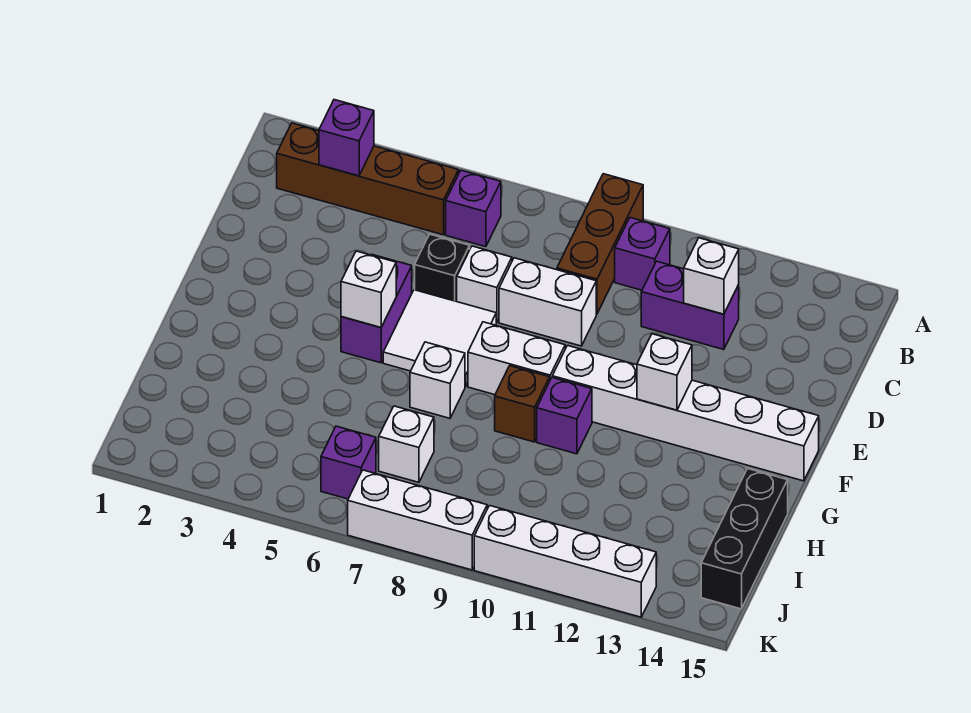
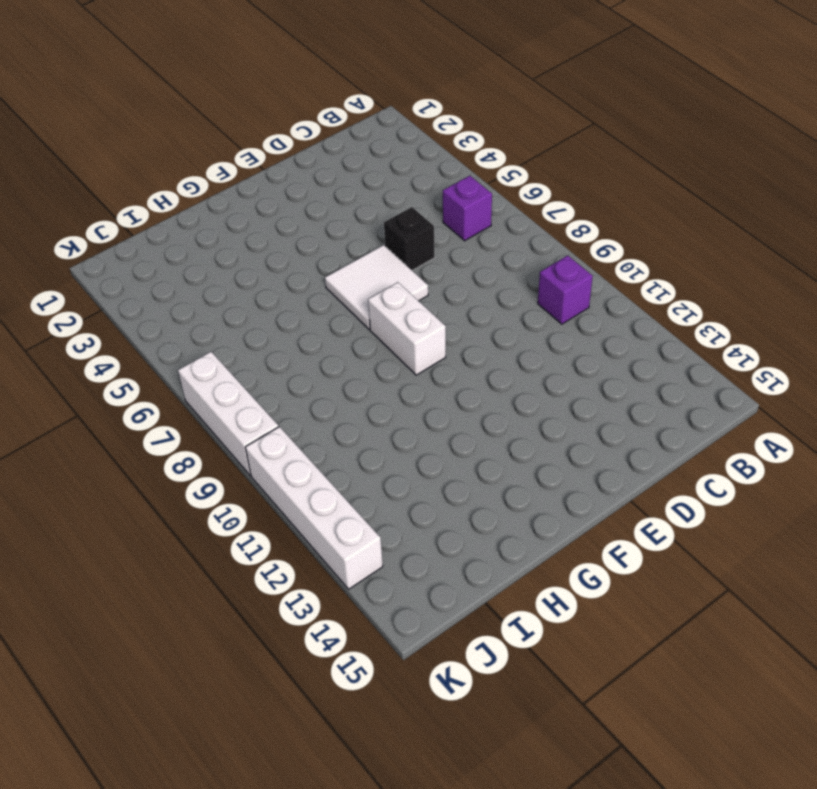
none -> brown 1x3 brick [557,174,643,314]
none -> brown 1x4 brick [277,123,459,235]
none -> purple 1x2 brick [641,261,739,350]

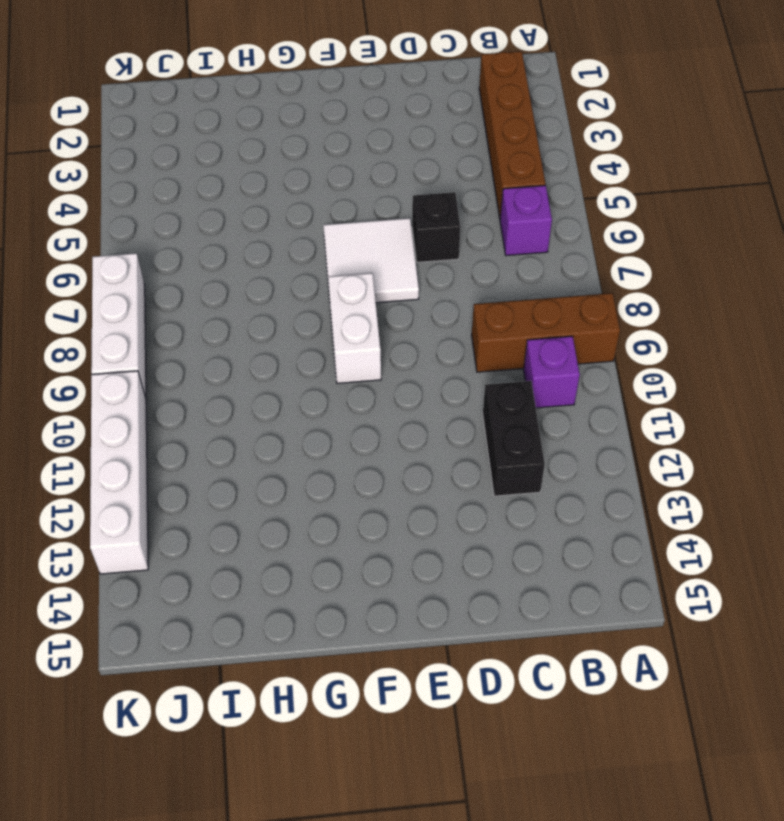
black 1x2 brick [483,381,545,496] -> purple 1x2 brick [641,261,739,350]
none -> white 1x1 brick [457,246,512,322]
none -> white 1x2 brick [499,258,596,346]
none -> purple 1x2 brick [341,255,412,363]

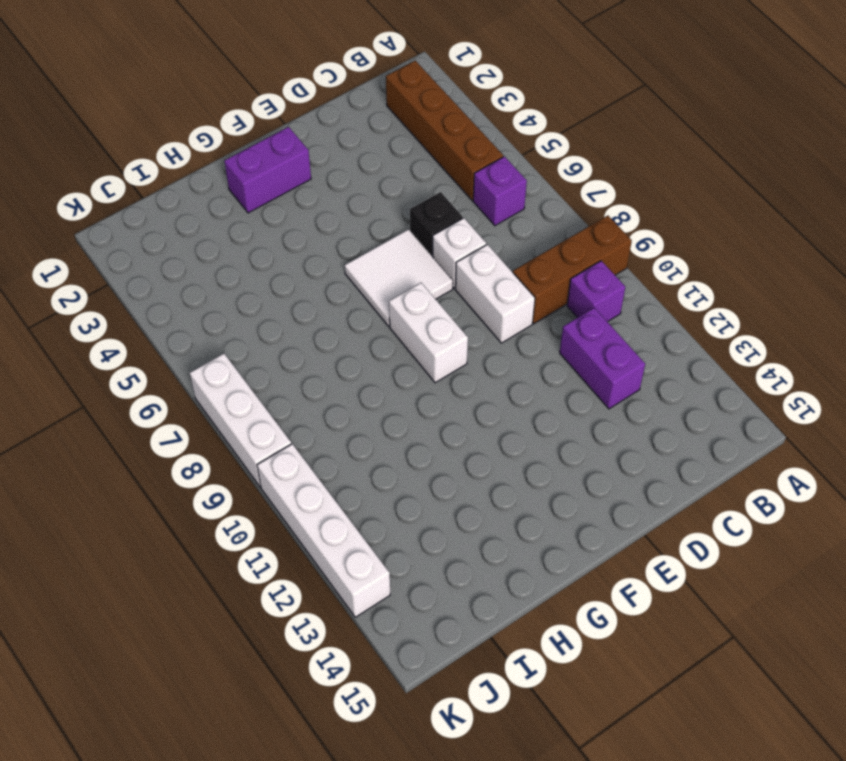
purple 1x2 brick [224,127,311,213] -> purple 1x2 brick moved to [341,255,412,363]
none -> white 1x6 brick [552,346,819,481]
none -> white 1x1 brick [410,342,465,418]
none -> brown 1x1 brick [495,366,550,442]

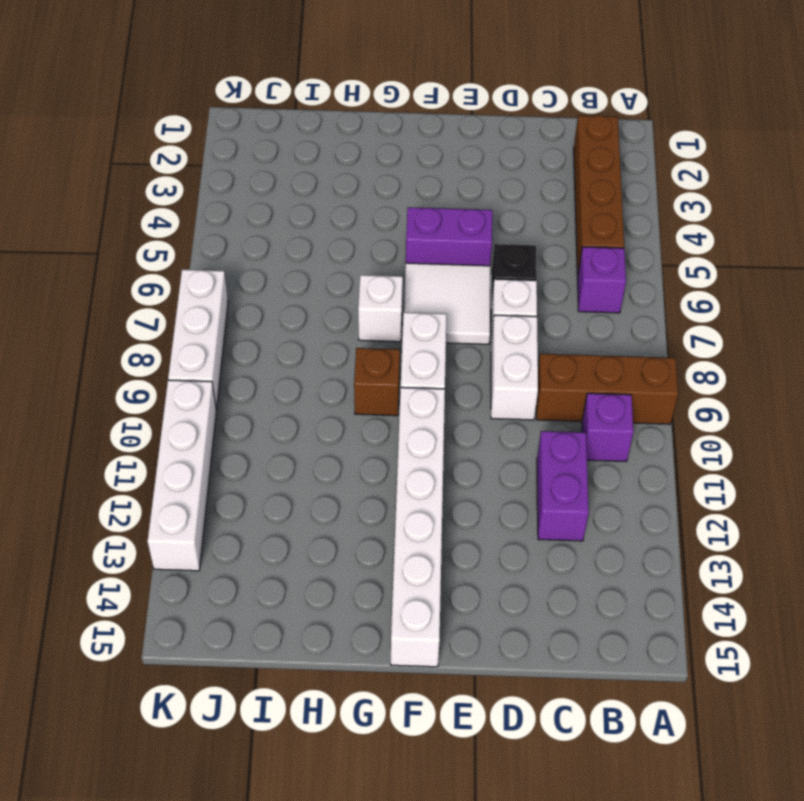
none -> purple 1x1 brick [537,378,592,454]
none -> black 1x3 brick [701,469,788,609]
none -> white 1x1 brick [379,406,434,482]

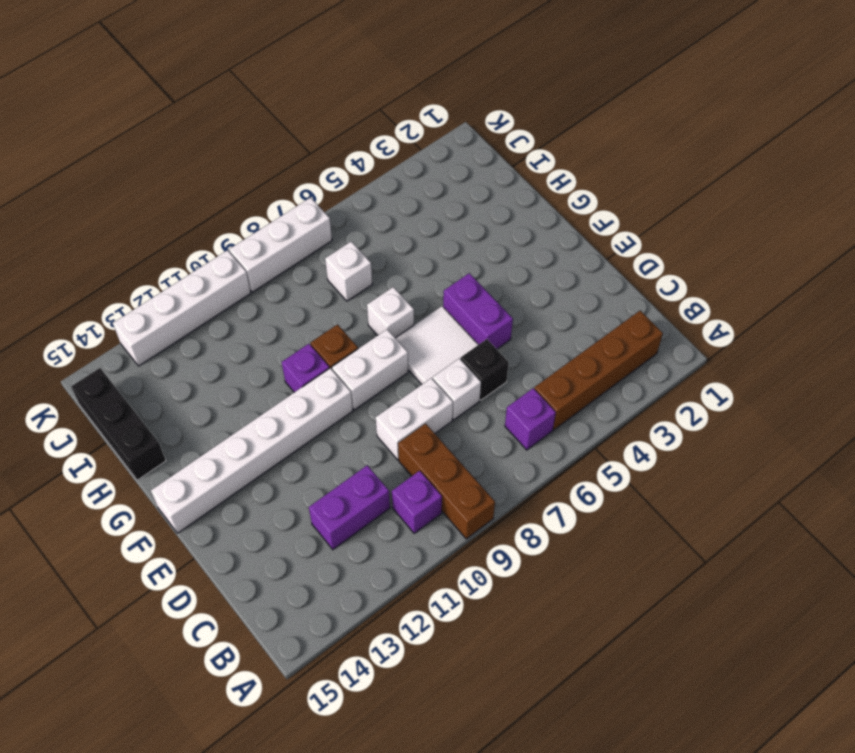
none -> purple 1x1 brick [321,426,376,499]
none -> purple 1x1 brick [319,100,374,176]
none -> white 1x1 brick [684,238,739,314]

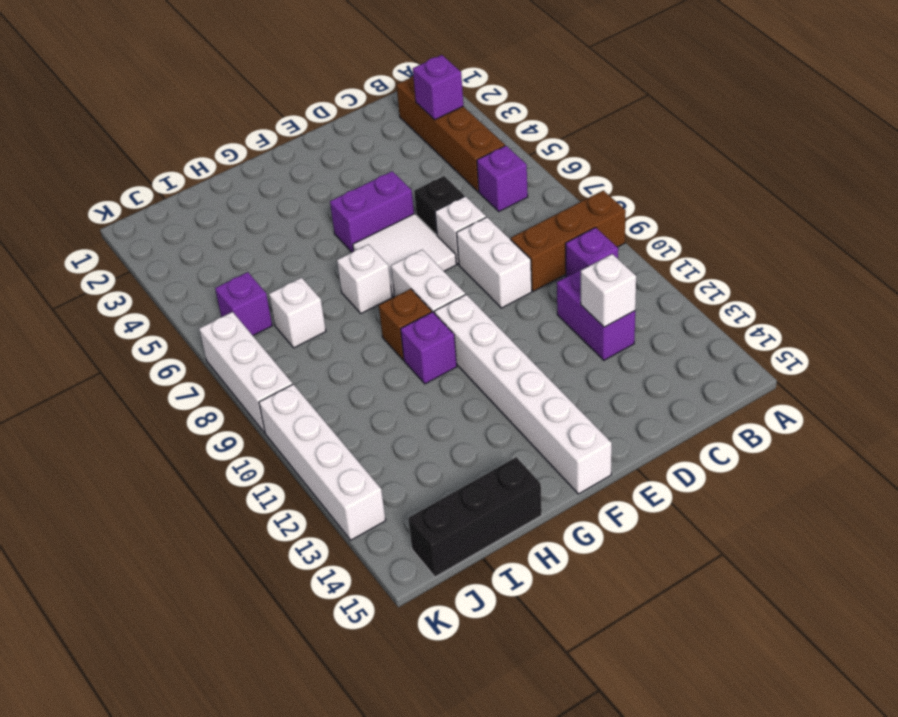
none -> white 1x1 brick [341,251,396,328]
none -> white 1x1 brick [637,334,692,410]

